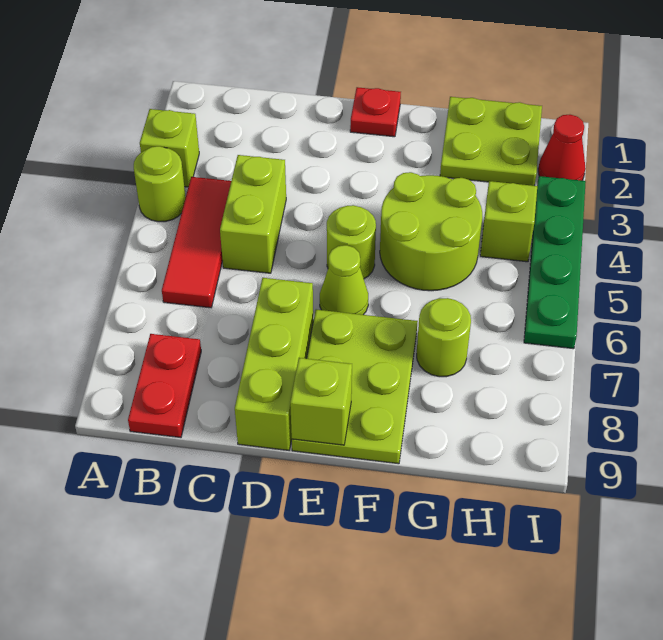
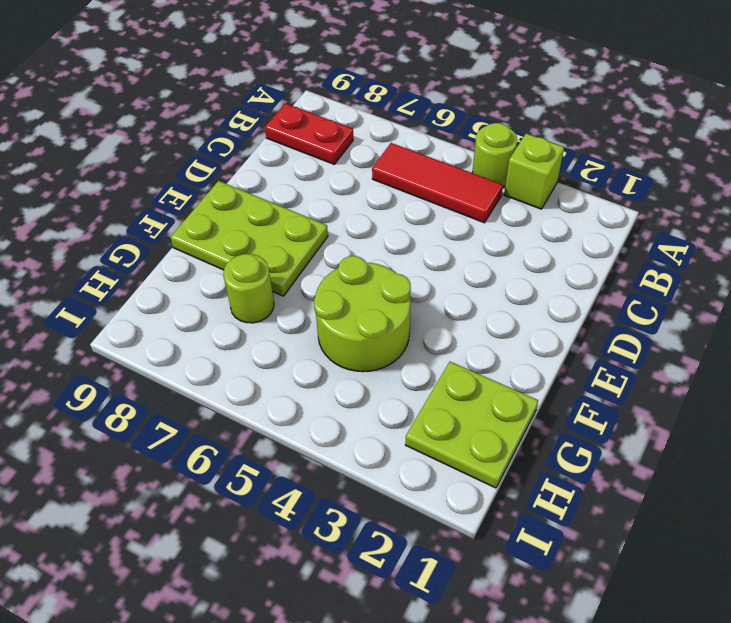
none -> lime 1x2 brick [220,155,286,273]
none -> lime 1x3 brick [235,278,313,450]
none -> red 1x1 plate [350,87,401,137]

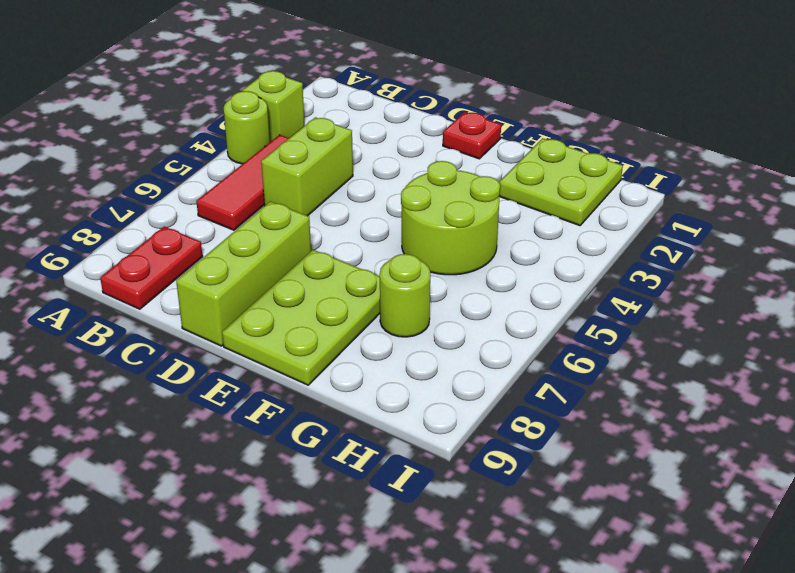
none -> lime 1x1 round brick [327,205,376,279]
none -> lime 1x1 cone [320,245,368,315]
none -> lime 1x1 brick [480,181,537,262]

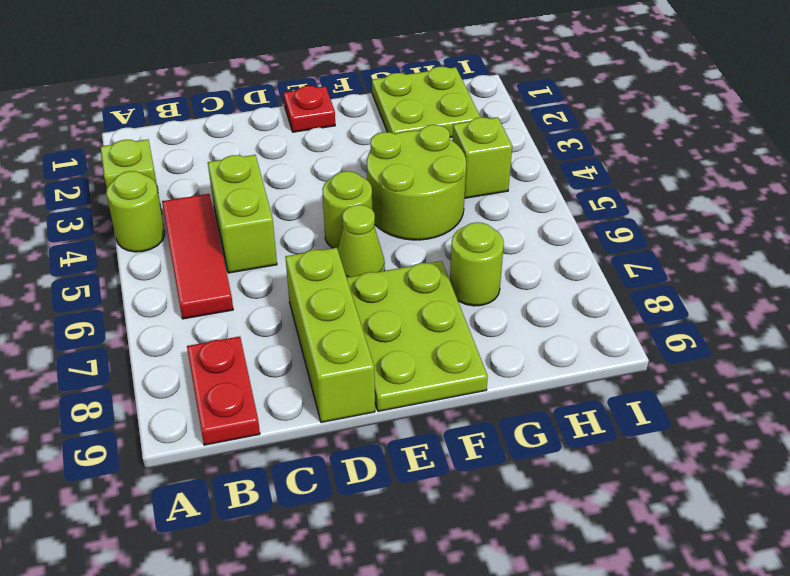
none -> red 1x1 cone [538,115,586,181]
none -> green 1x4 plate [524,176,586,349]
none -> lime 1x1 brick [290,358,352,445]

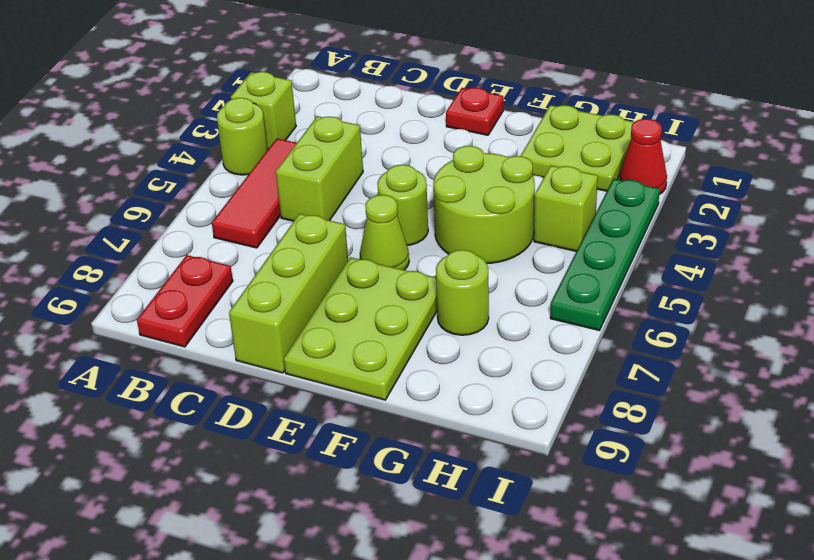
none -> lime 1x1 brick [290,358,352,445]

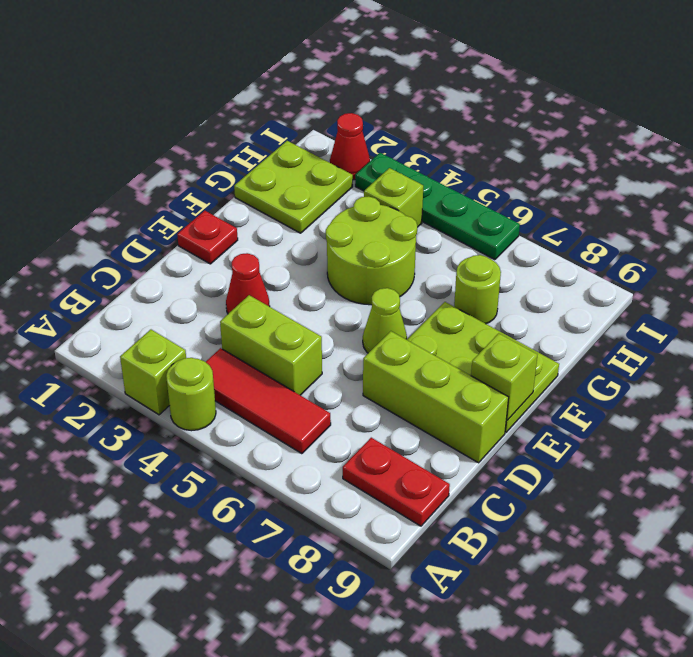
red 1x1 cone [226,253,270,314] -> none
none -> lime 1x1 round brick [327,205,376,279]

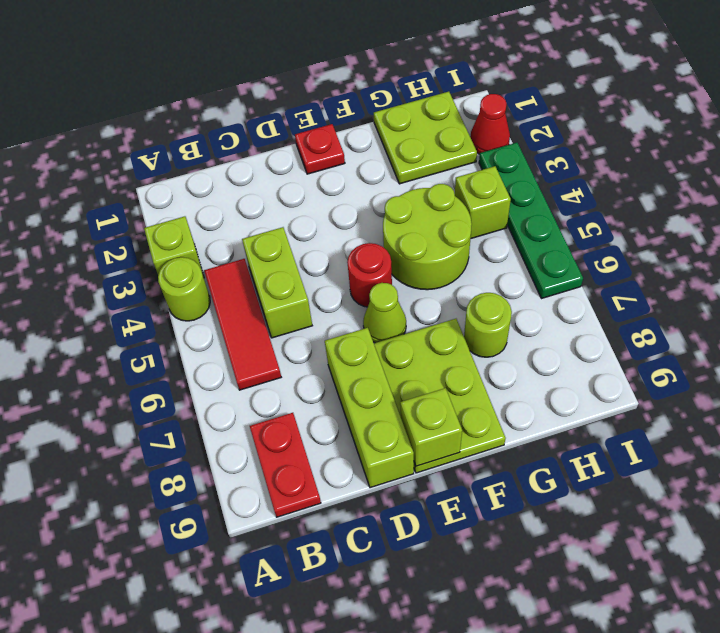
red 1x1 round brick [347,243,392,307] -> lime 1x1 round brick [327,205,376,279]

